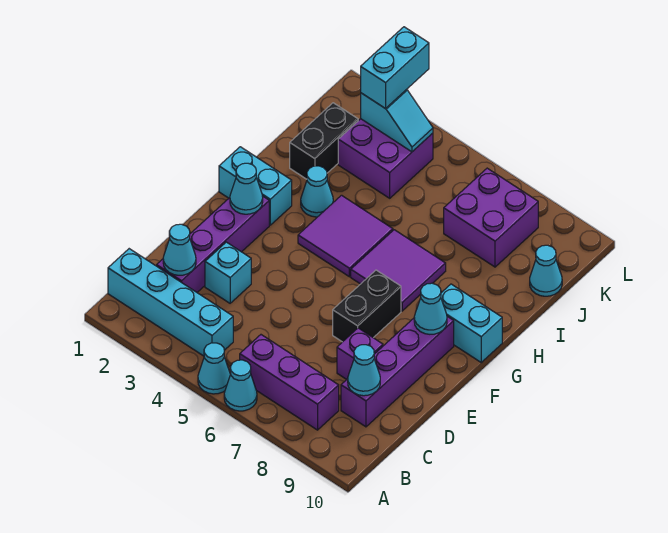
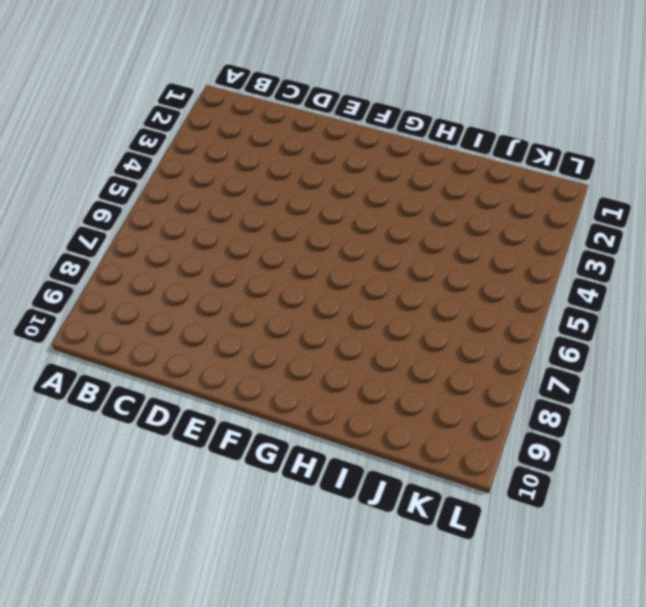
none -> cyan 1x1 cone [198,343,230,394]
none -> cyan 1x1 cone [224,360,257,411]
none -> cyan 1x4 brick [108,249,233,356]

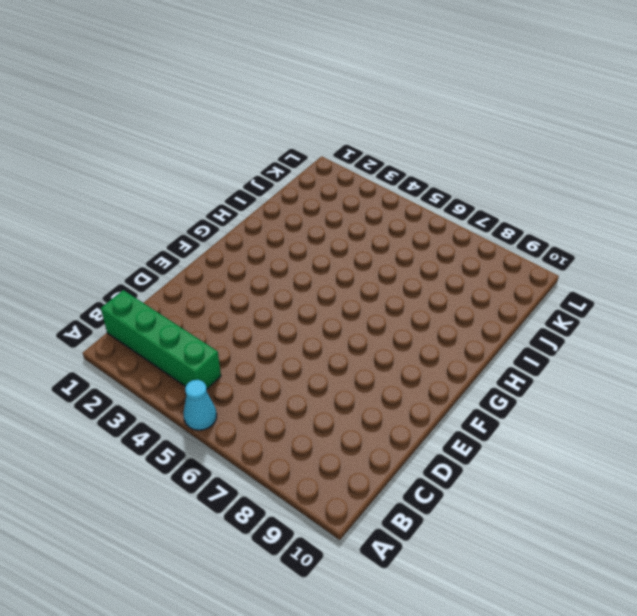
green 1x4 brick [101,290,221,389] -> cyan 1x4 brick [108,249,233,356]
none -> cyan 1x1 cone [224,360,257,411]
none -> purple 1x3 brick [240,335,339,430]
none -> purple 1x4 brick [157,196,269,292]

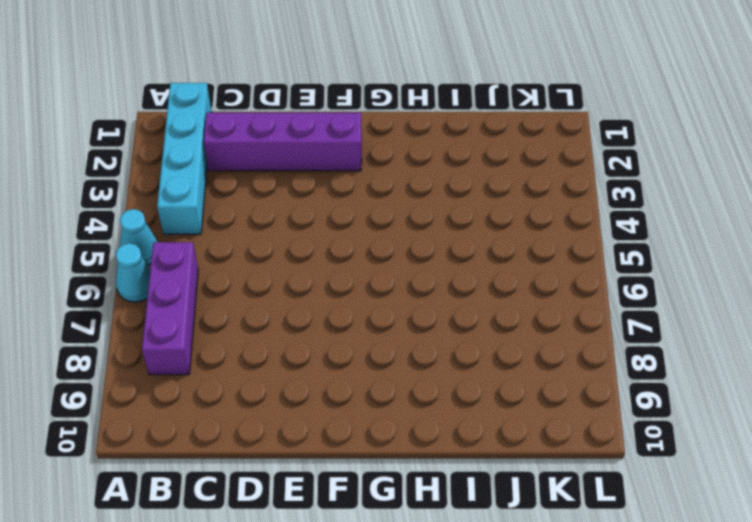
none -> purple 1x4 brick [341,316,454,427]
none -> cyan 1x1 brick [205,242,251,303]
none -> purple 1x1 brick [337,328,383,379]

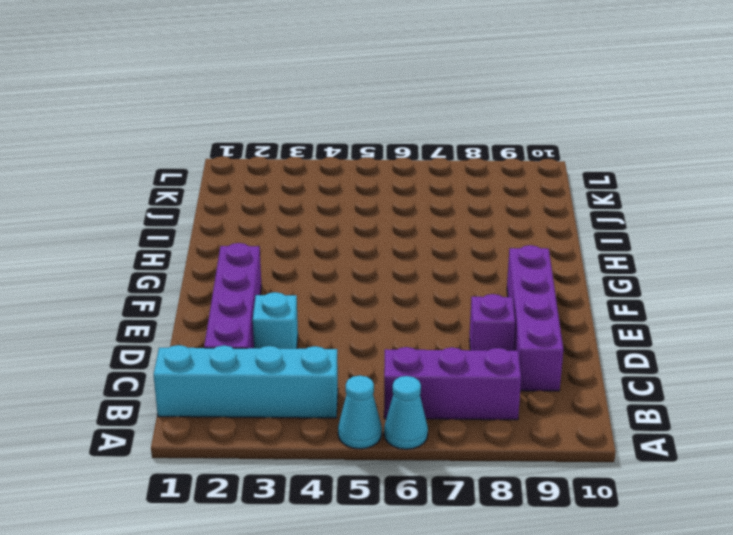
none -> black 1x2 brick [333,270,401,342]
none -> cyan 1x2 brick [219,147,292,225]
none -> purple 2x2 tile [298,195,393,277]

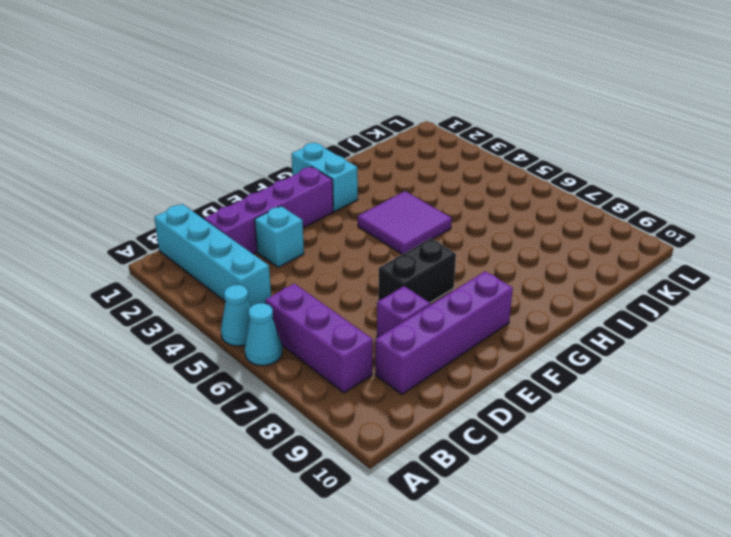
none -> purple 2x2 tile [351,230,446,311]
none -> cyan 1x2 brick [441,284,502,362]
none -> cyan 1x1 cone [301,166,333,217]

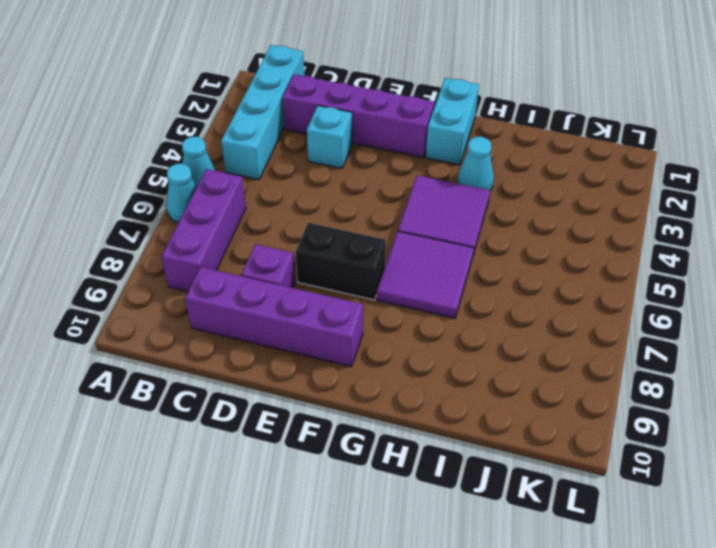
none -> cyan 1x2 brick [441,284,502,362]
none -> black 1x2 brick [290,103,358,179]
none -> purple 2x2 brick [338,119,433,198]

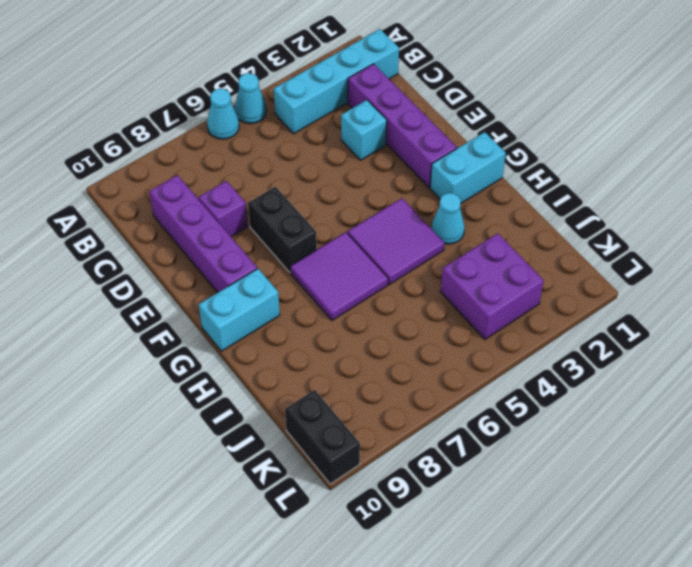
black 1x2 brick [285,390,360,484] -> black 1x2 brick moved to [290,103,358,179]
none -> purple 1x3 brick [240,335,339,430]
none -> purple 2x2 brick [444,168,538,267]
none -> cyan 1x1 cone [530,245,562,296]

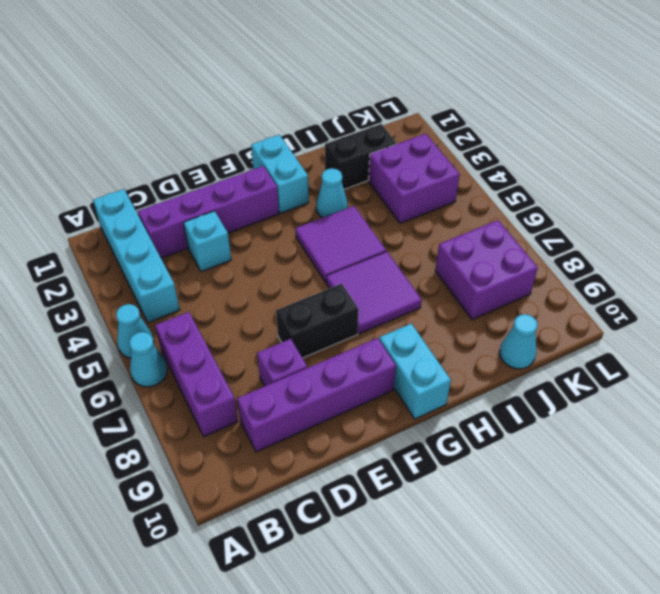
none -> cyan 1x1 cone [163,224,196,275]
none -> cyan 1x1 cone [348,345,380,396]
none -> cyan 1x1 cone [230,163,263,214]

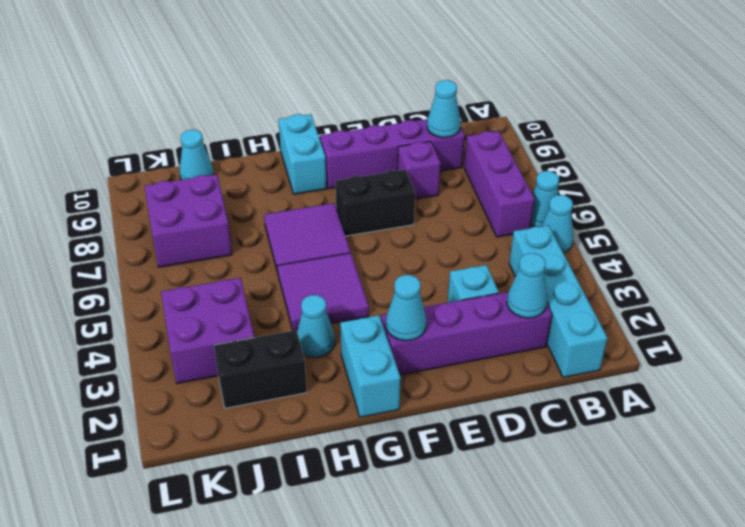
none -> cyan 1x1 cone [414,283,447,334]
none -> cyan 1x2 slope [361,89,433,152]
none -> cyan 1x2 brick [361,27,429,108]

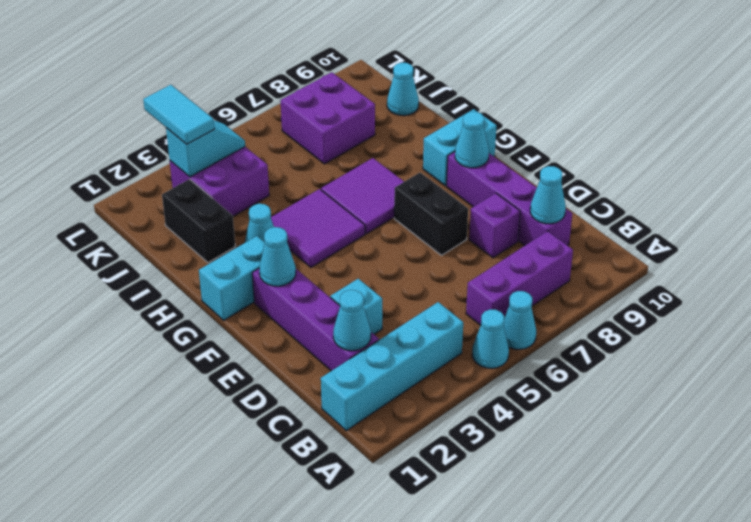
cyan 1x2 tile [143,85,214,144] -> cyan 1x2 brick [361,27,429,108]

